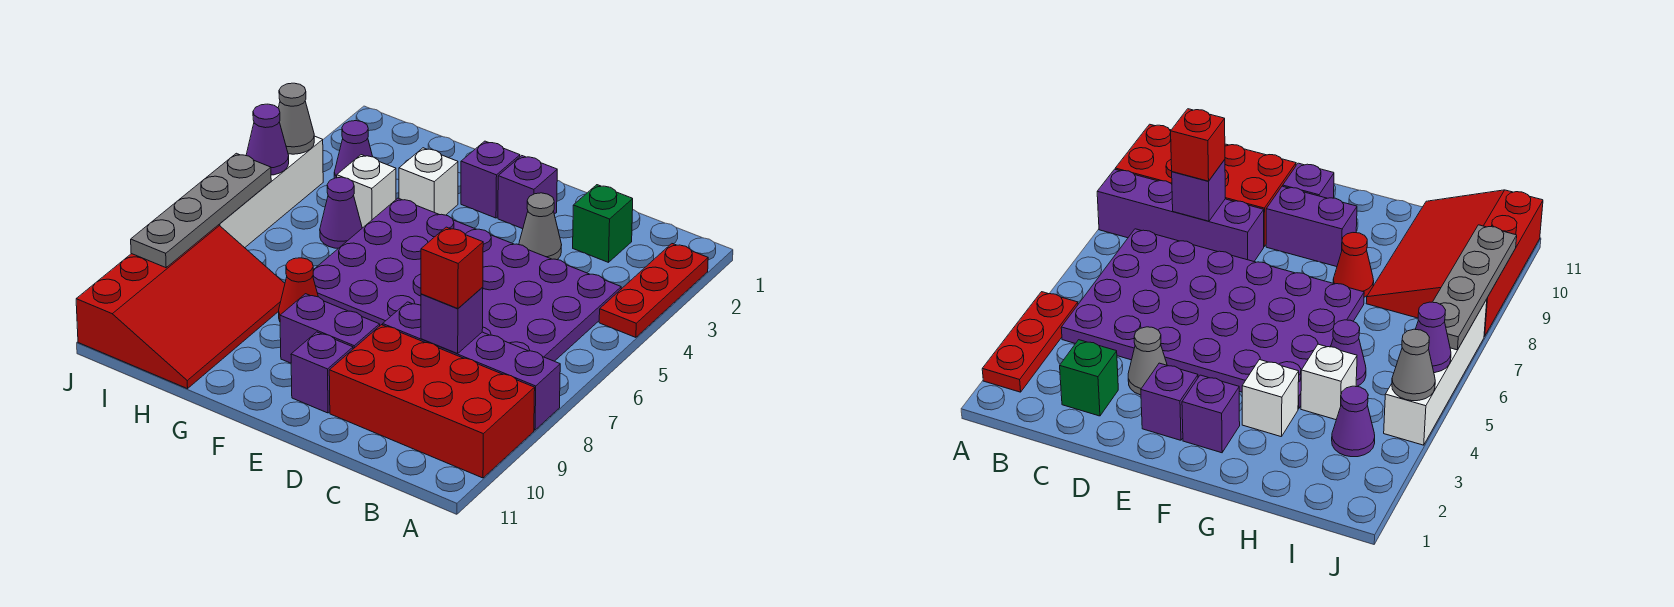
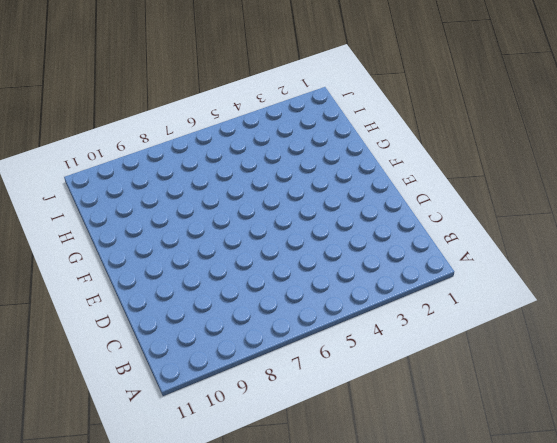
none -> red 1x3 plate [599,244,708,337]
none -> purple 1x4 brick [383,302,560,430]
none -> red 2x4 brick [329,325,535,478]

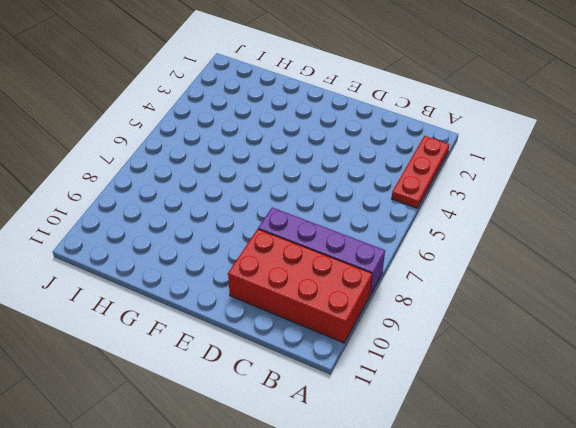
none -> purple 4x6 plate [313,198,621,361]
none -> green 1x1 brick [573,185,633,262]
none -> grey 1x1 cone [519,193,562,260]

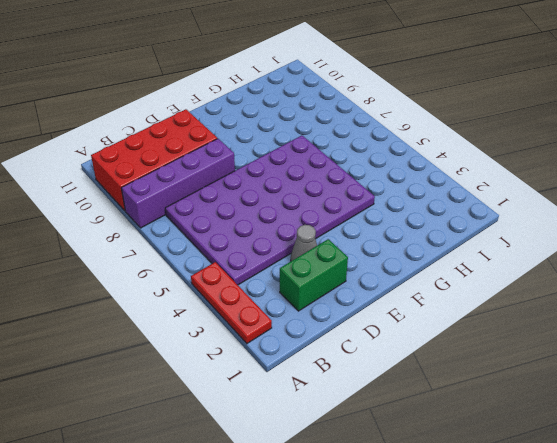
green 1x2 brick [280,239,348,311] -> green 1x1 brick [573,185,633,262]
none -> purple 1x1 brick [498,156,557,229]
none -> purple 1x2 brick [280,294,380,363]
none -> purple 1x1 brick [291,332,353,413]

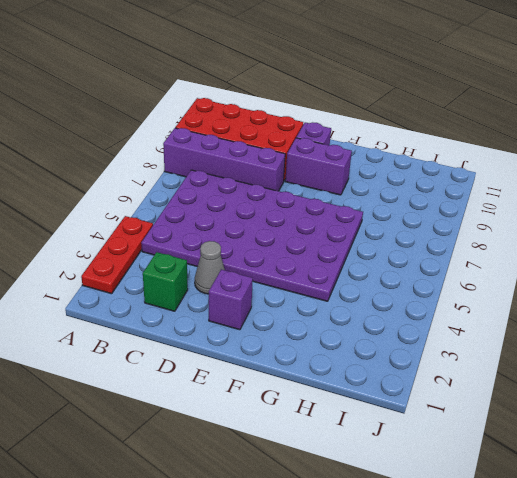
none -> purple 1x1 brick [461,141,520,218]
none -> white 1x1 brick [399,148,458,215]
none -> red 1x1 cone [279,258,318,321]

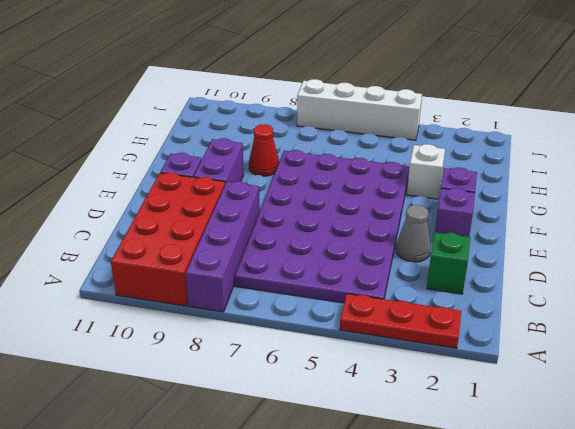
none -> white 1x1 brick [337,155,396,228]
none -> purple 1x1 cone [320,177,362,248]
none -> red 3x4 slope [76,225,285,389]

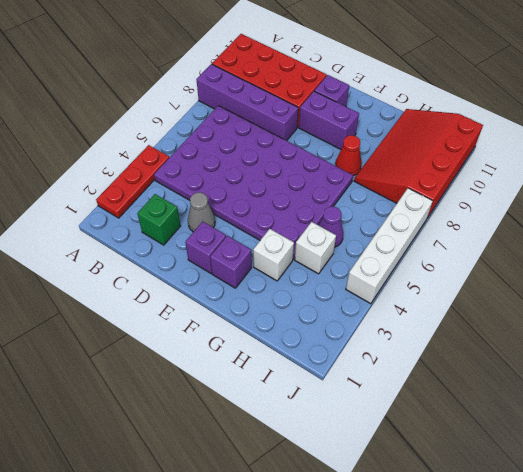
none -> purple 1x1 cone [334,121,373,178]
none -> purple 1x1 brick [421,287,483,354]
none -> grey 1x1 cone [278,83,314,154]

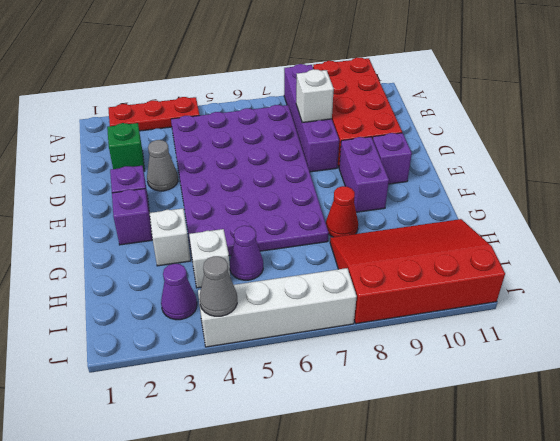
white 1x1 brick [296,69,334,122] -> purple 1x1 brick [421,287,483,354]
none -> purple 1x1 cone [246,104,289,175]
none -> grey 1x4 plate [131,153,271,268]
none -> red 1x1 brick [421,227,483,309]

